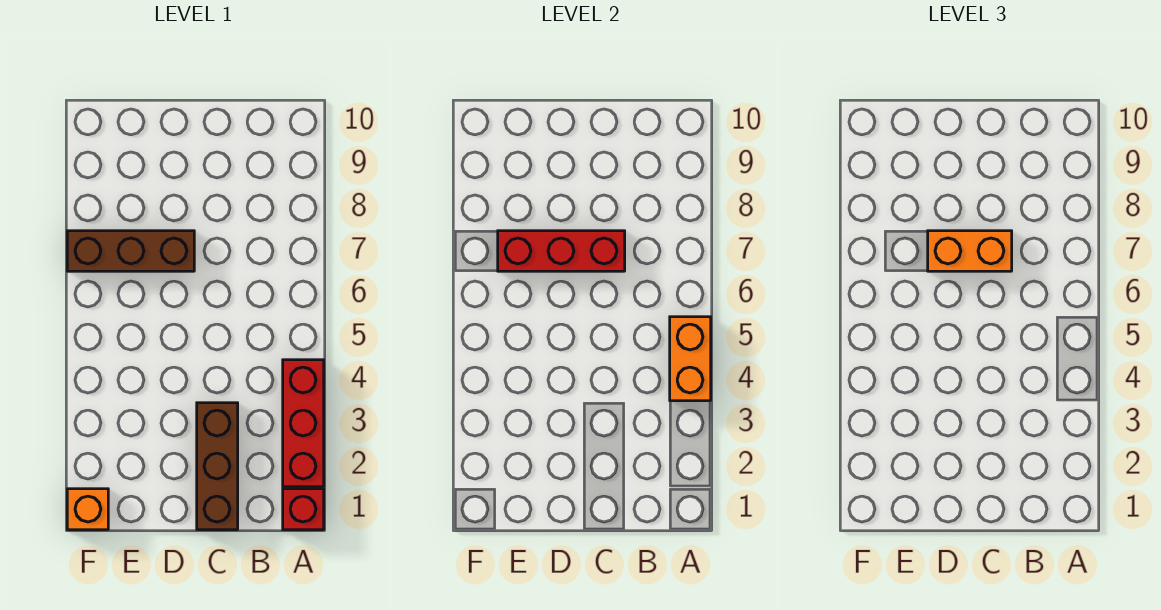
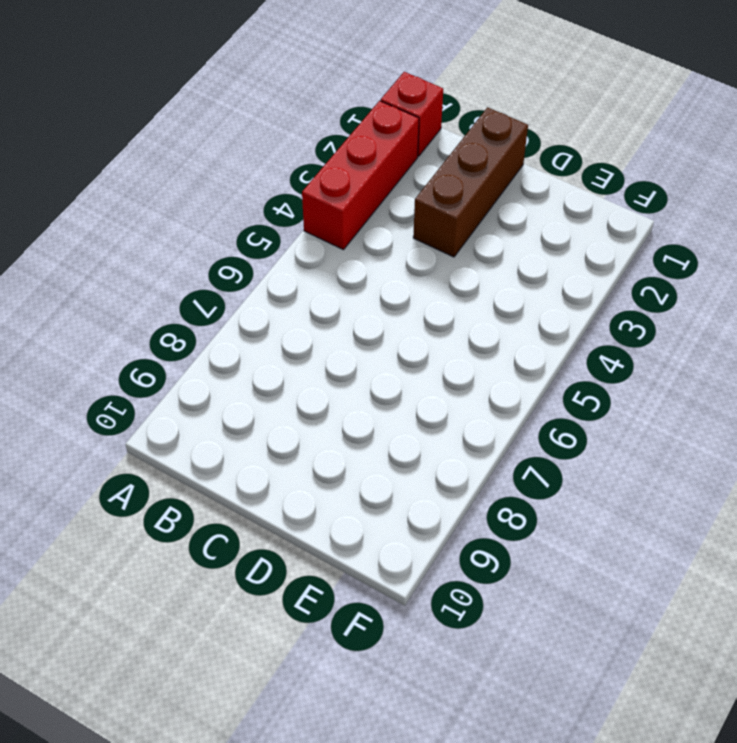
none -> brown 1x3 brick [67,231,194,271]
none -> orange 1x1 brick [67,489,108,530]

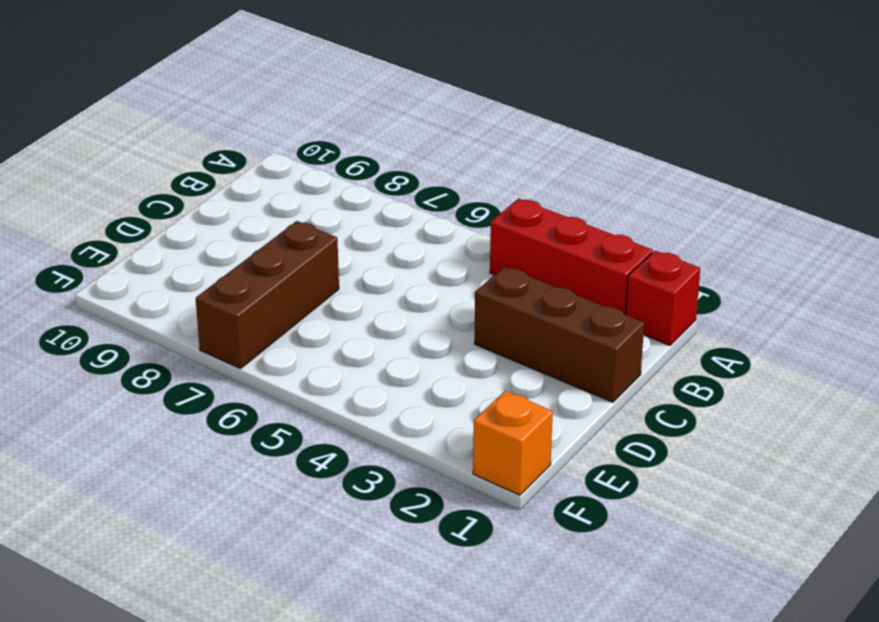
none -> orange 1x2 brick [670,317,711,401]
none -> red 1x3 brick [498,231,625,271]

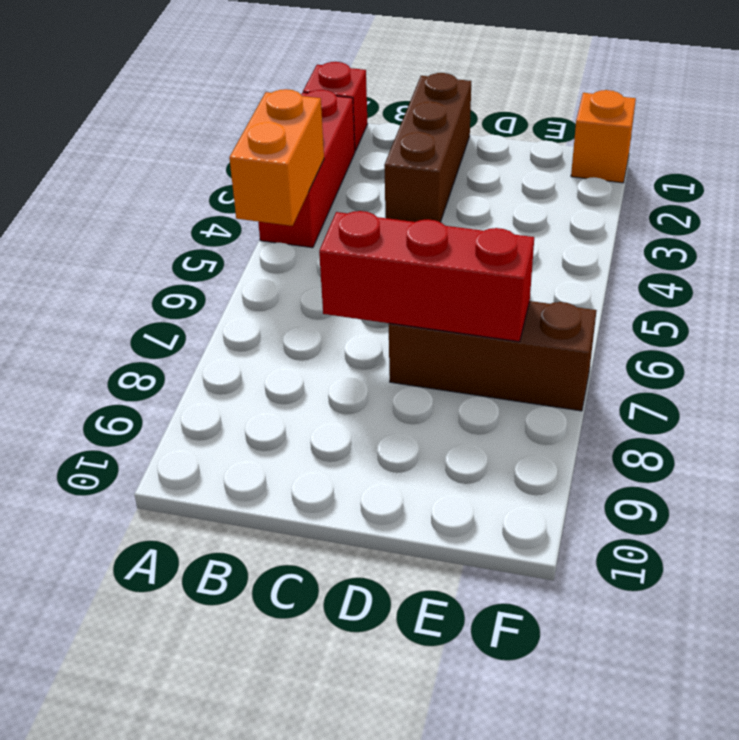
none -> orange 1x2 brick [928,231,1012,271]

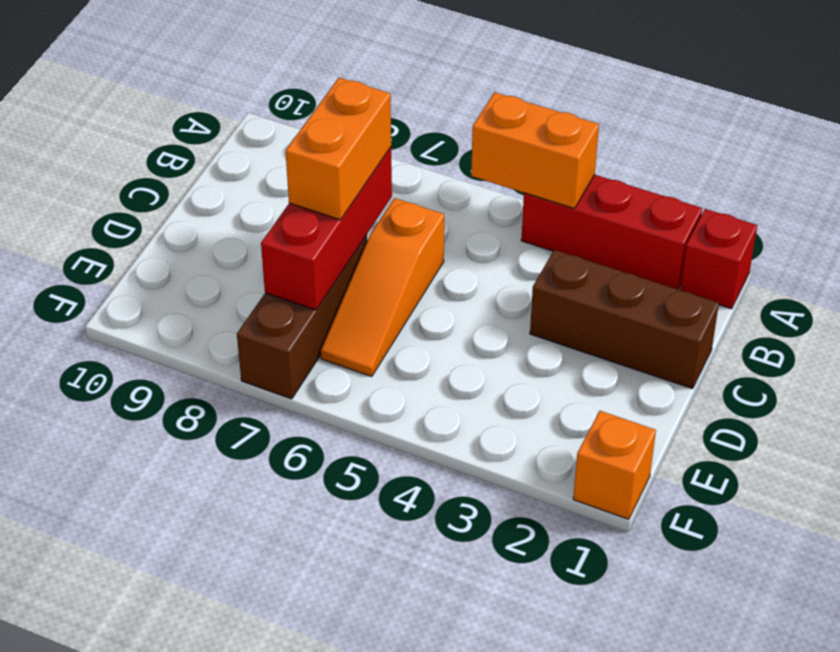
orange 1x3 slope [321,198,444,376] -> none

